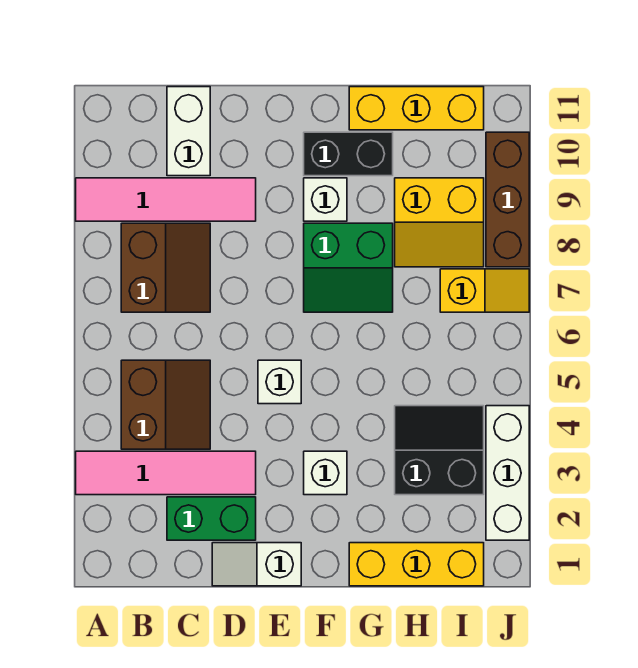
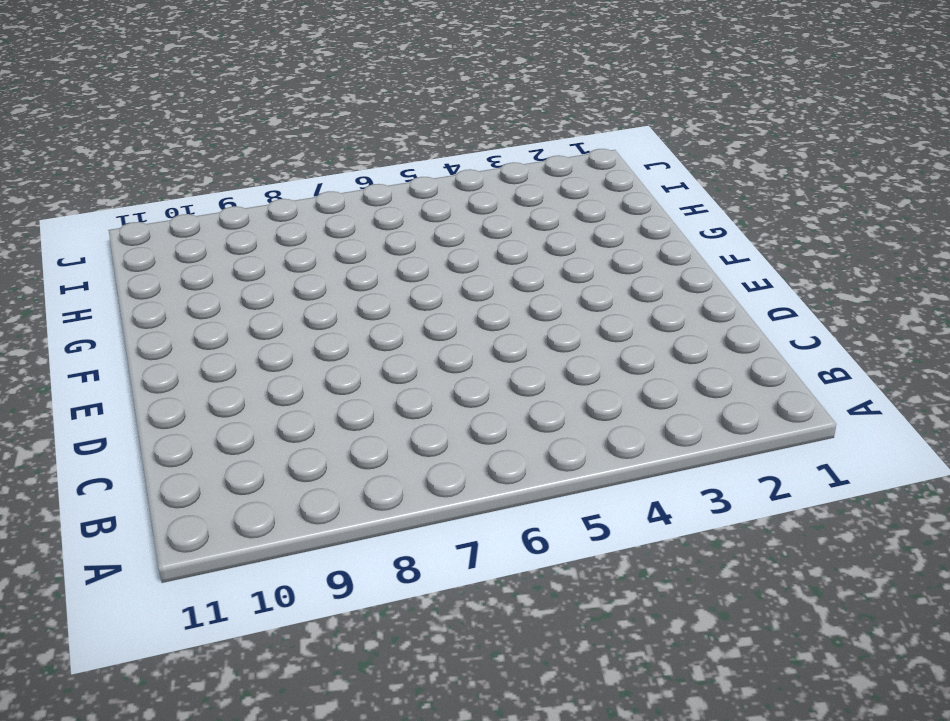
none -> pink 1x4 tile [76,451,256,495]
none -> pink 1x4 tile [76,178,256,221]
none -> brown 2x2 slope [121,360,210,449]

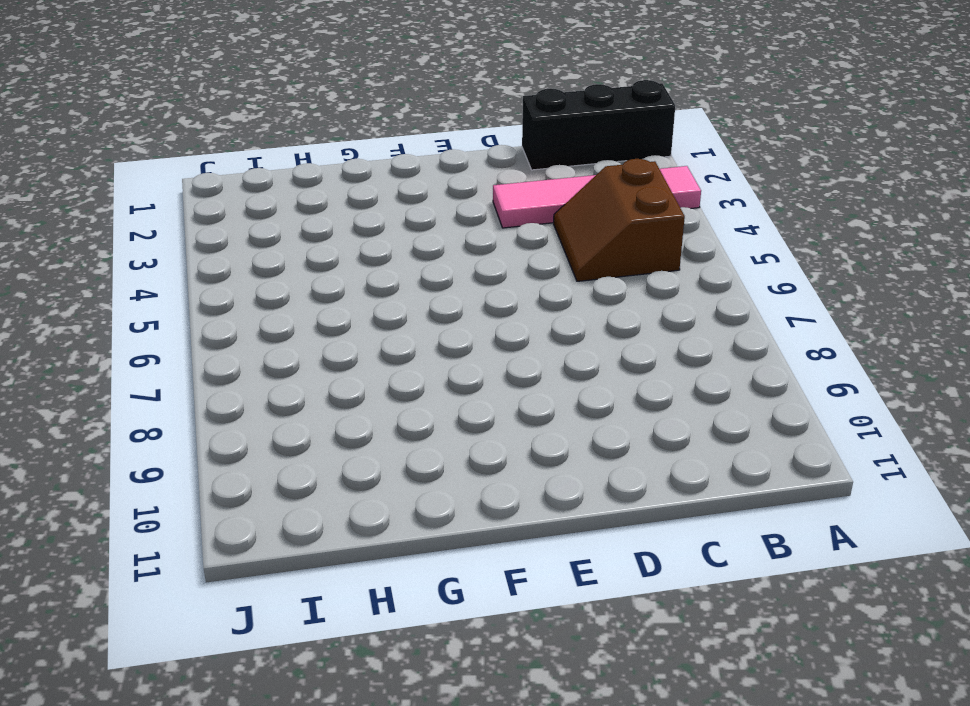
black 1x3 brick [522,80,675,170] -> none
none -> pink 1x4 tile [76,178,256,221]
none -> brown 2x2 slope [121,223,210,312]
none -> green 1x2 brick [167,497,256,540]

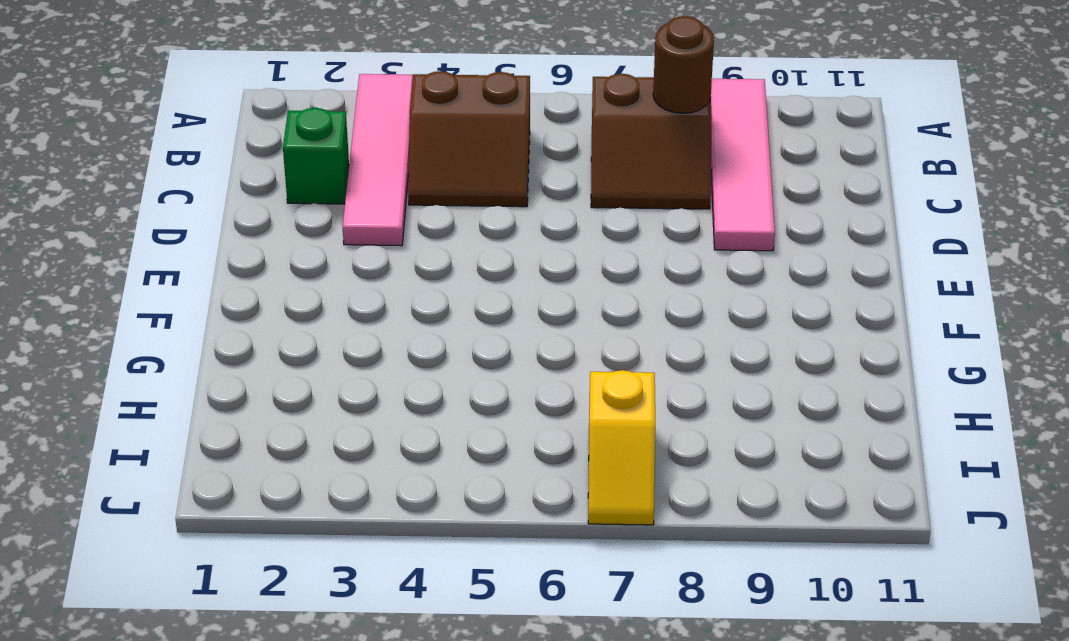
brown 1x1 round brick [653,16,714,113] -> none
green 1x1 brick [283,108,349,204] -> green 1x2 brick [167,497,256,540]
none -> white 1x2 brick [167,87,210,176]
none -> white 1x2 slope [212,543,301,586]
none -> white 1x1 brick [258,360,301,404]

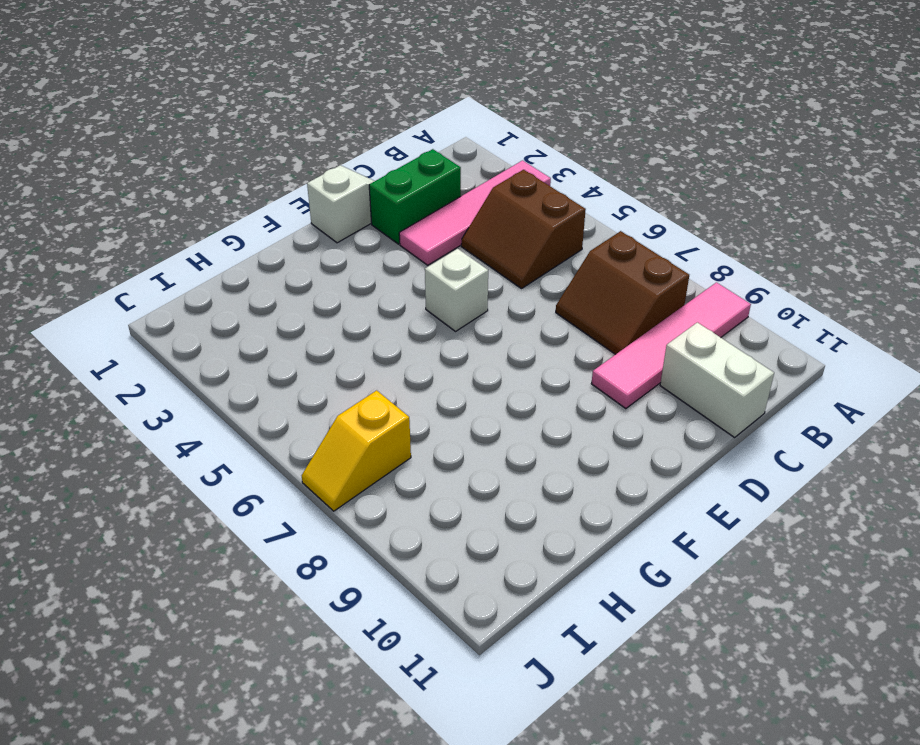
none -> white 1x1 brick [304,451,347,495]
none -> green 2x2 slope [304,223,393,312]
none -> white 1x1 brick [304,178,347,221]

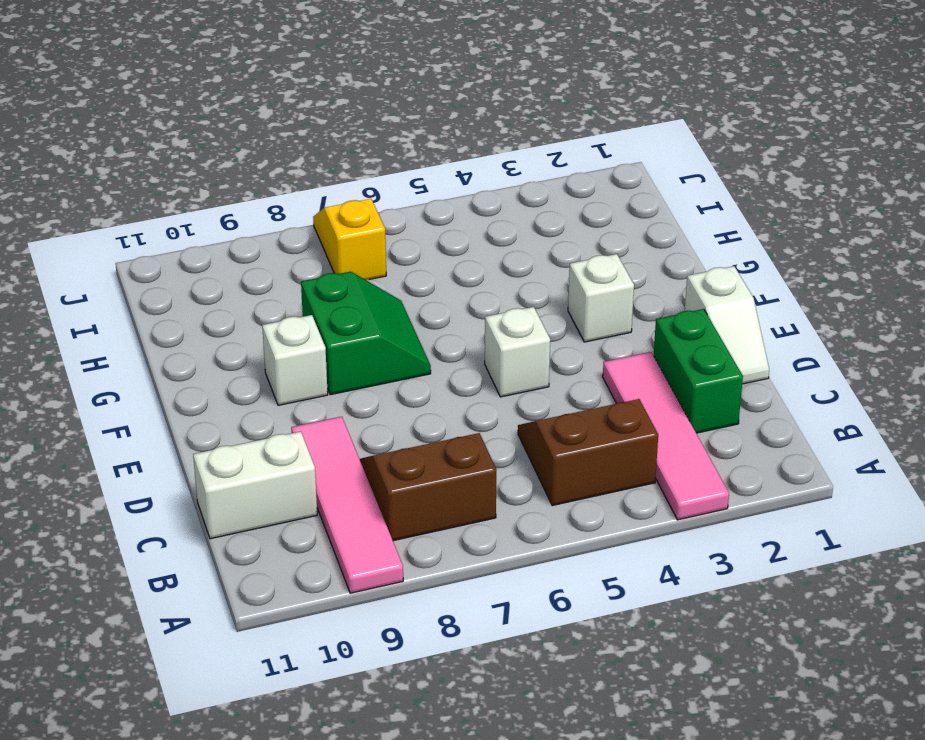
none -> black 1x2 brick [304,132,393,176]
none -> yellow 1x3 brick [349,543,484,586]
none -> yellow 1x3 brick [349,87,484,130]

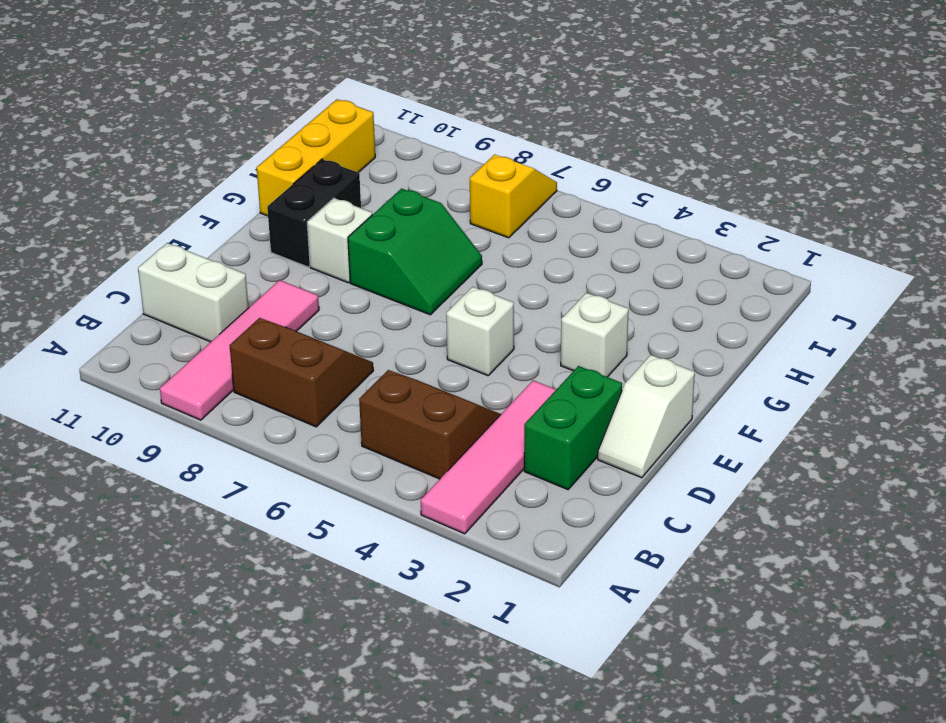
none -> yellow 1x3 brick [349,543,484,586]
none -> black 2x2 slope [395,406,484,495]
none -> yellow 2x2 slope [395,178,484,267]

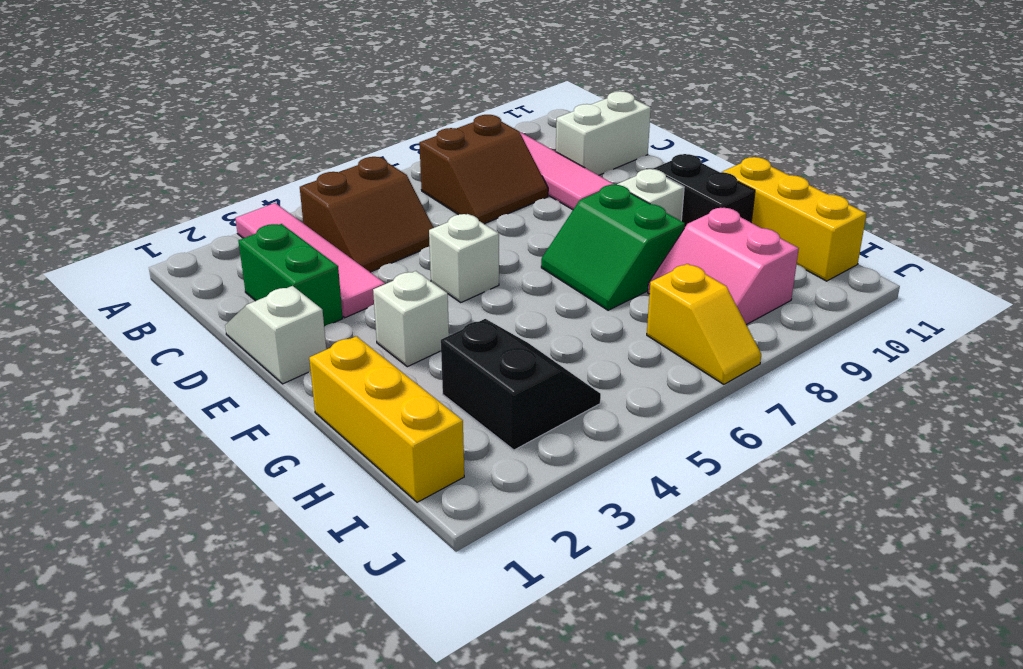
pink 2x2 slope [648,208,799,325] -> yellow 2x2 slope [395,178,484,267]
none -> white 1x3 brick [486,406,529,540]
none -> brown 1x3 brick [486,132,529,267]

